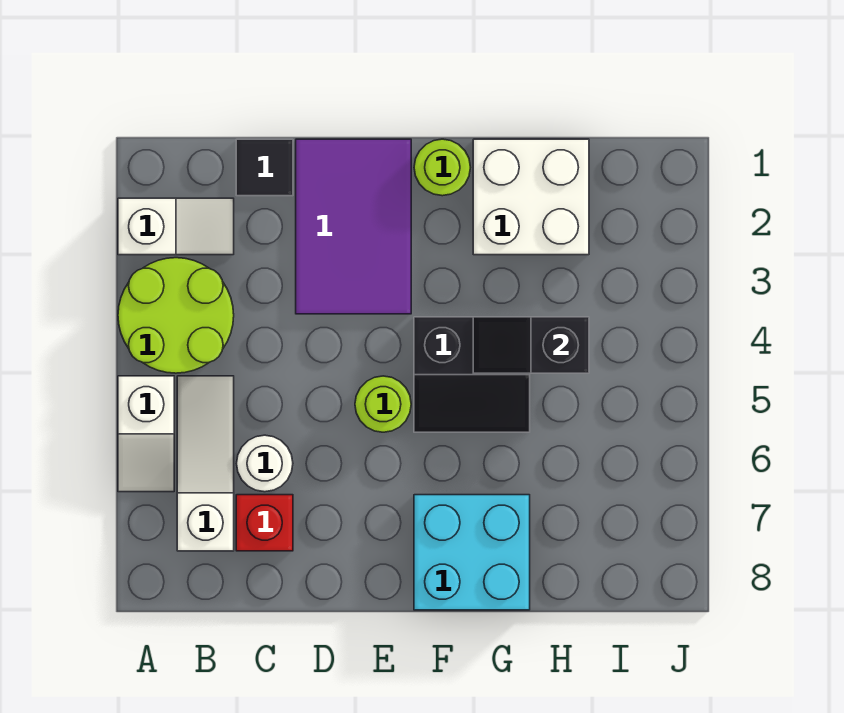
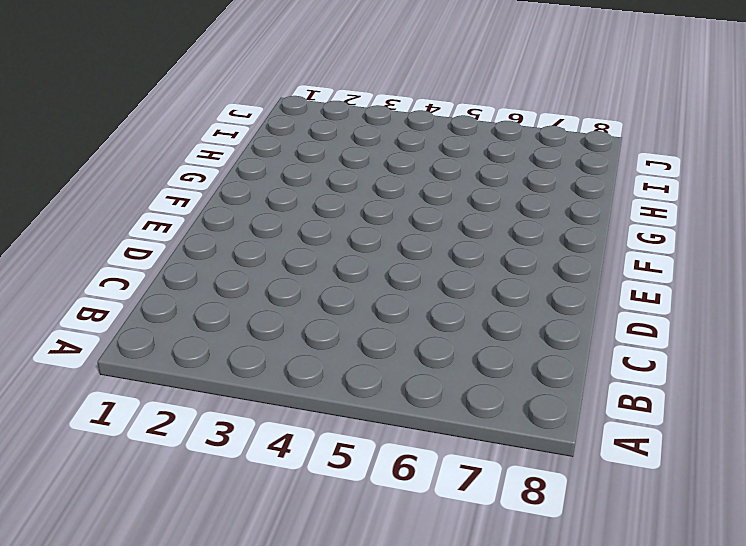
none -> white 1x2 slope [118,198,234,255]
none -> lime 2x2 round brick [118,258,234,373]
none -> white 1x2 slope [118,376,174,492]

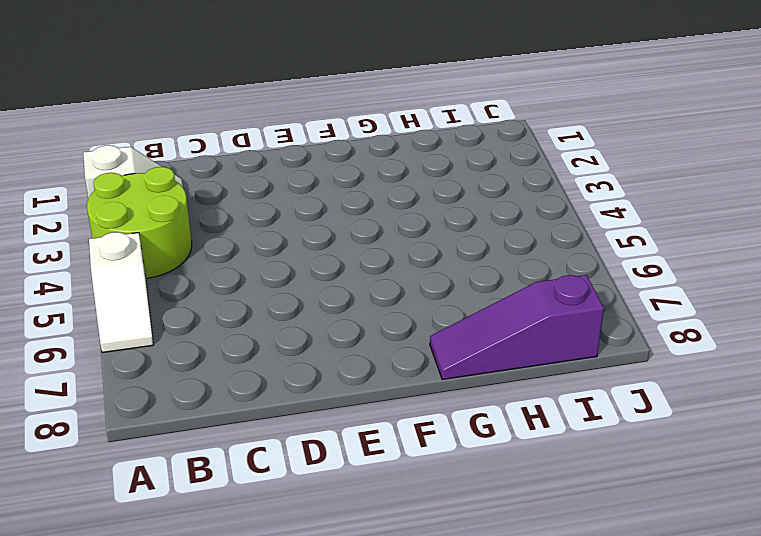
purple 1x3 slope [430,275,604,380] -> cyan 2x2 brick [414,495,530,610]
none -> white 1x3 slope [177,376,234,551]
none -> black 1x1 tile [236,139,293,196]
none -> white 1x1 round brick [237,435,293,492]

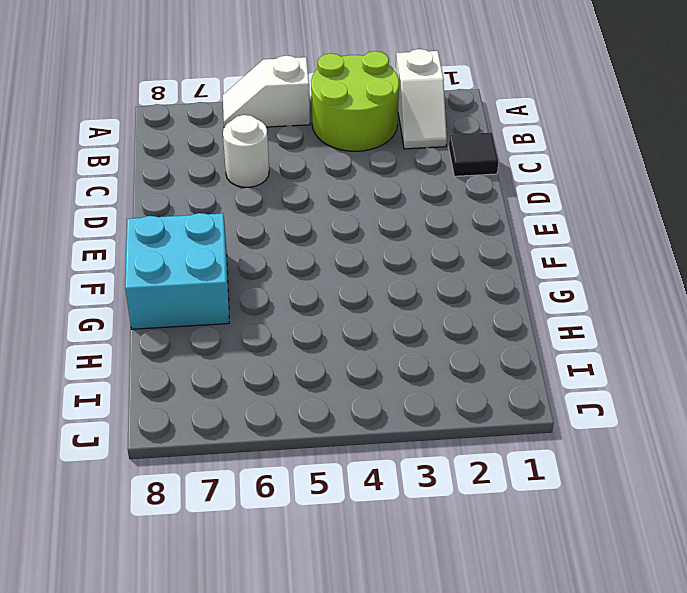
none -> white 1x3 slope [177,376,234,551]
none -> red 1x1 brick [236,495,293,551]
none -> purple 2x3 tile [296,139,411,314]

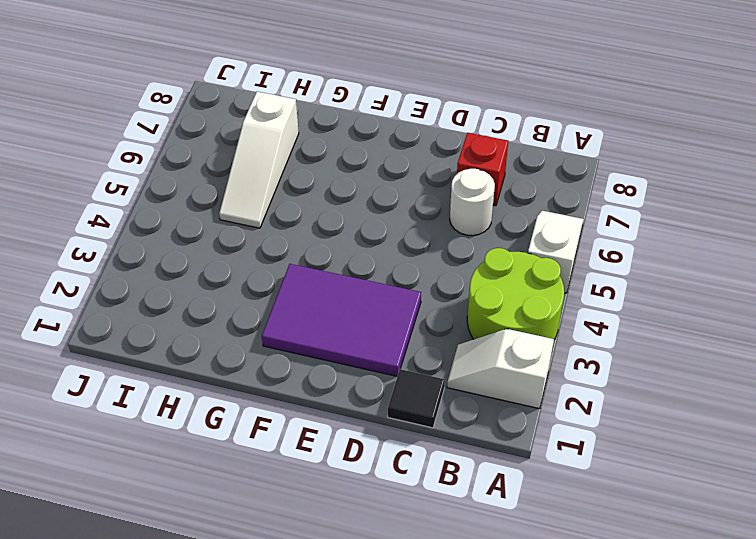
purple 2x3 tile [262,264,421,376] -> purple 2x3 tile turned to [296,139,411,314]
white 1x3 slope [219,92,299,228] -> white 1x3 slope moved to [177,376,234,551]
none -> lime 1x1 round brick [355,376,411,432]
none -> lime 1x1 round brick [414,139,470,196]
none -> black 2x2 slope [414,317,530,432]

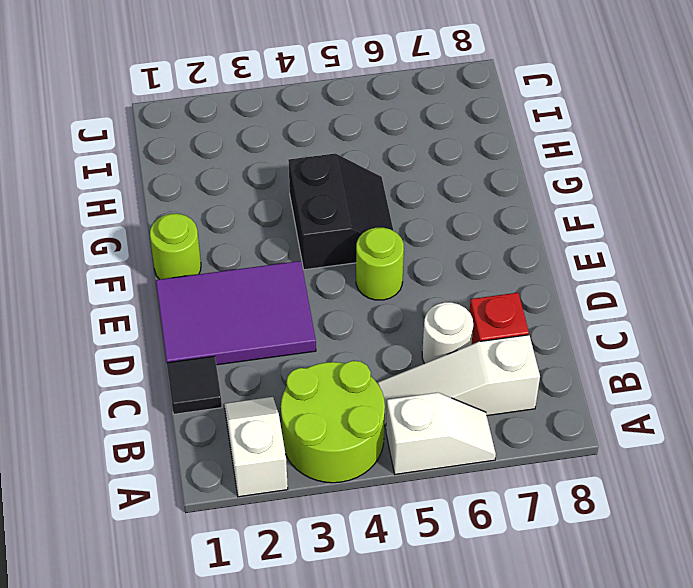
none -> cyan 2x2 brick [414,495,530,610]
none -> white 2x2 brick [473,139,589,255]
none -> black 1x2 slope [473,317,589,373]

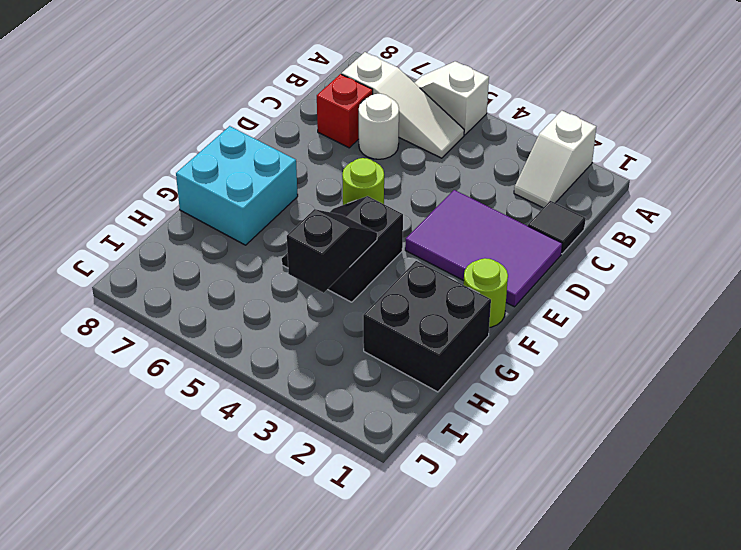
black 2x2 brick [363,261,491,392] -> white 2x2 brick [473,139,589,255]
none -> lime 2x2 round brick [118,258,234,373]

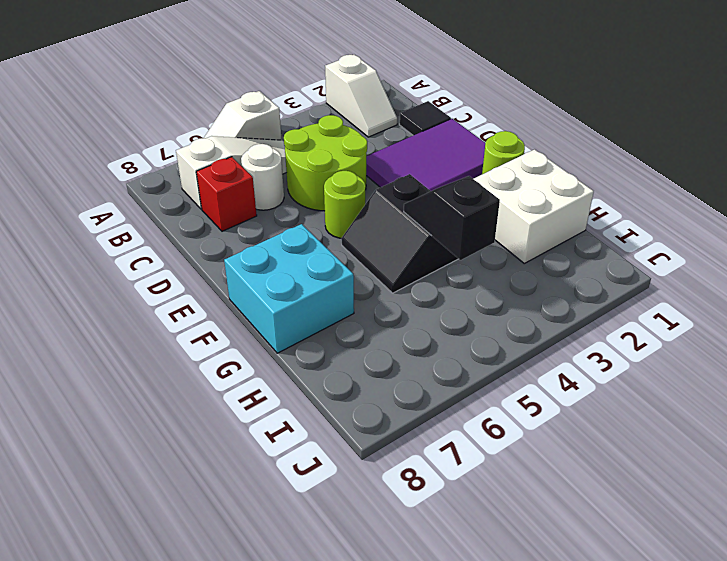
lime 2x2 round brick [284,115,367,211] -> lime 2x2 round brick moved to [118,258,234,373]

